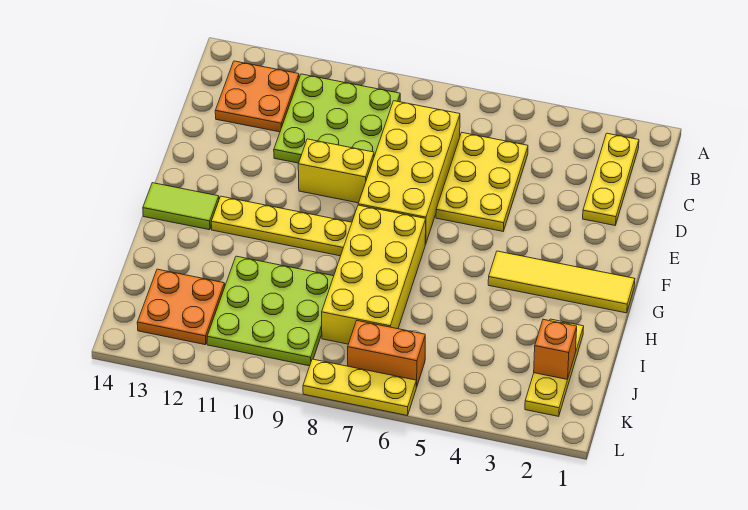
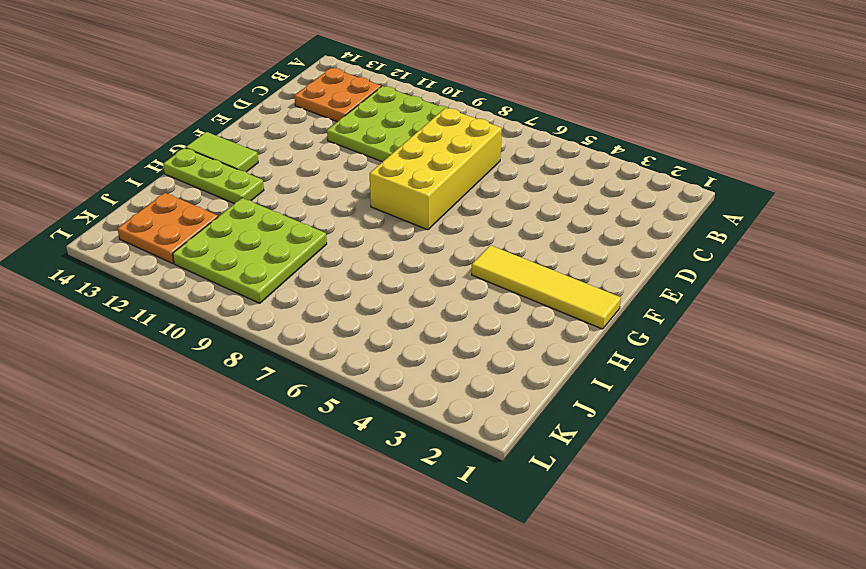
lime 1x3 plate [163,148,264,204] -> none
none -> yellow 1x3 plate [583,133,639,225]
none -> yellow 2x3 plate [436,133,528,231]
none -> yellow 1x2 brick [298,139,374,203]

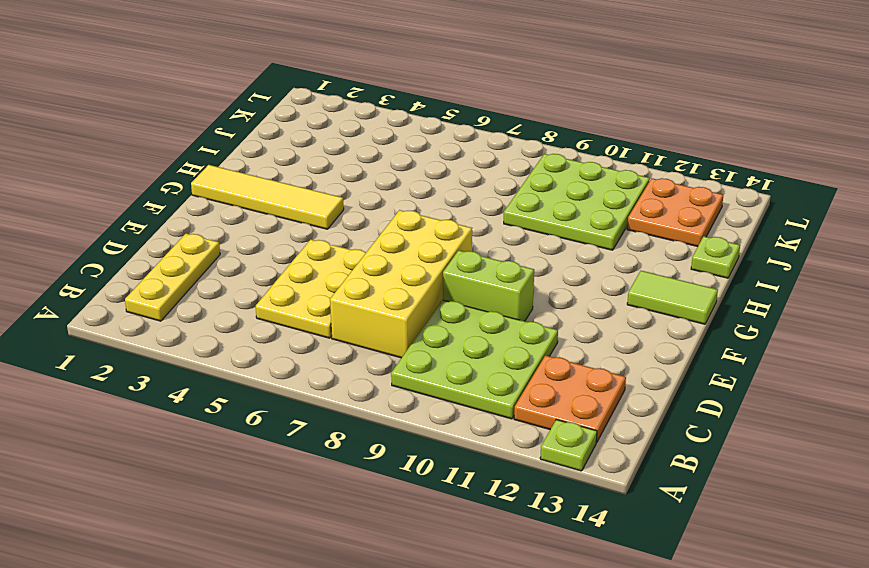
lime 1x1 plate [540,420,597,471] -> none
lime 1x2 brick [443,250,534,321] -> yellow 1x2 brick [298,139,374,203]
lime 1x1 plate [691,236,740,278] -> none
none -> yellow 2x4 brick [322,205,426,344]
none -> yellow 1x4 plate [211,196,352,256]
none -> yellow 1x3 plate [525,319,584,416]

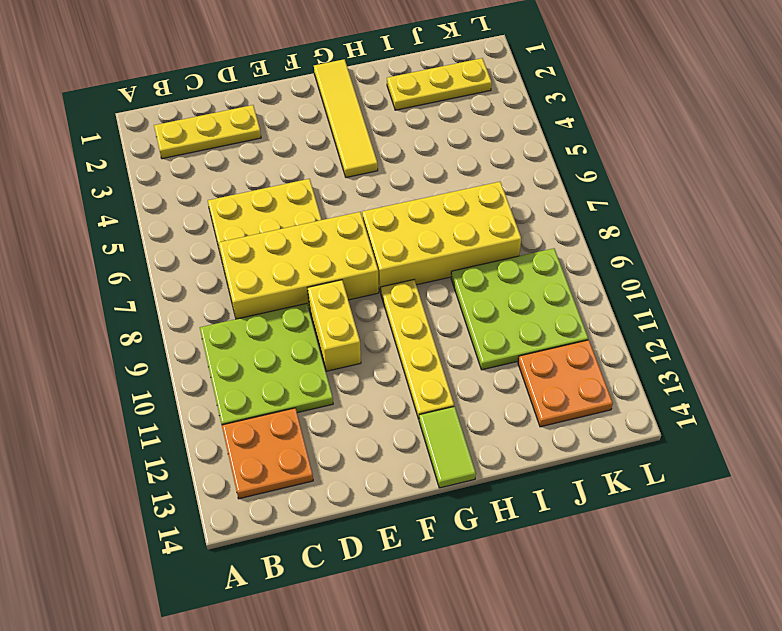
none -> orange 1x2 brick [348,321,425,387]
none -> yellow 1x3 plate [303,359,416,416]
none -> orange 1x1 brick [534,319,577,380]

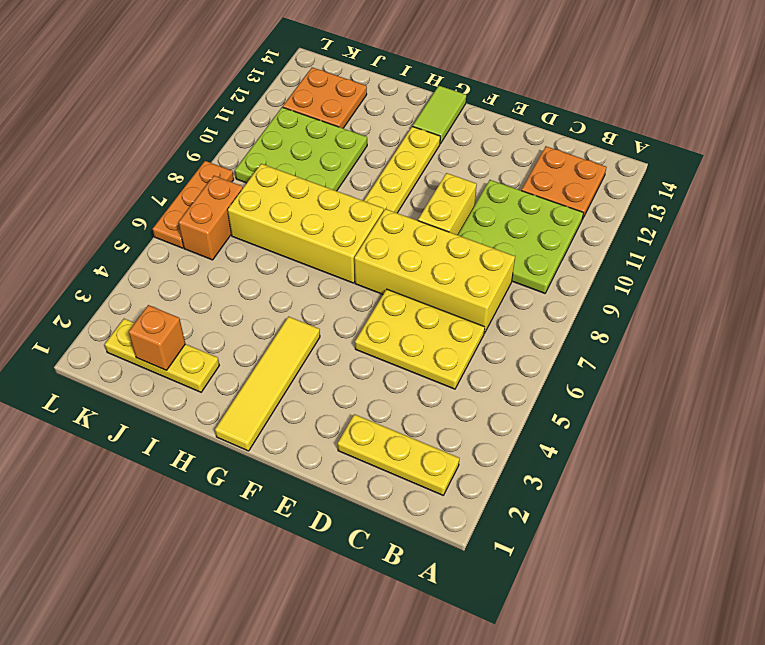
orange 1x3 plate [153,161,234,248] -> yellow 1x3 plate [303,359,416,416]

